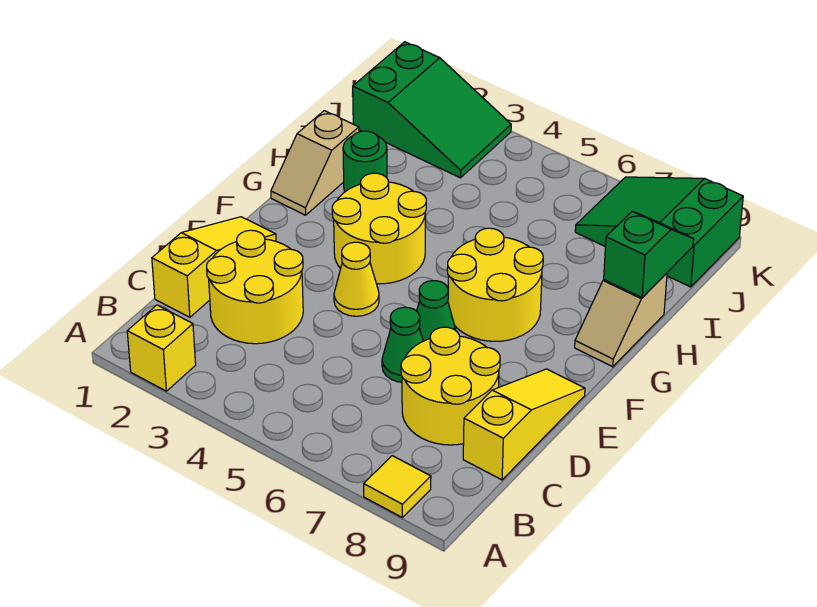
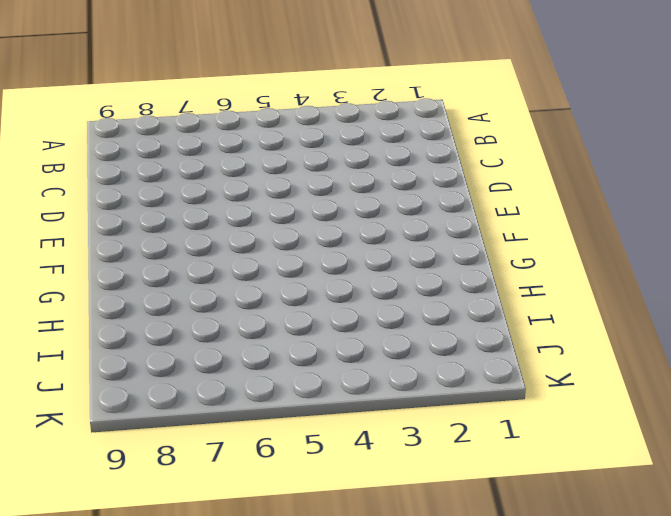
none -> yellow 1x1 brick [127,305,196,391]
none -> yellow 1x1 tile [364,456,431,517]
none -> yellow 1x3 slope [152,217,276,317]

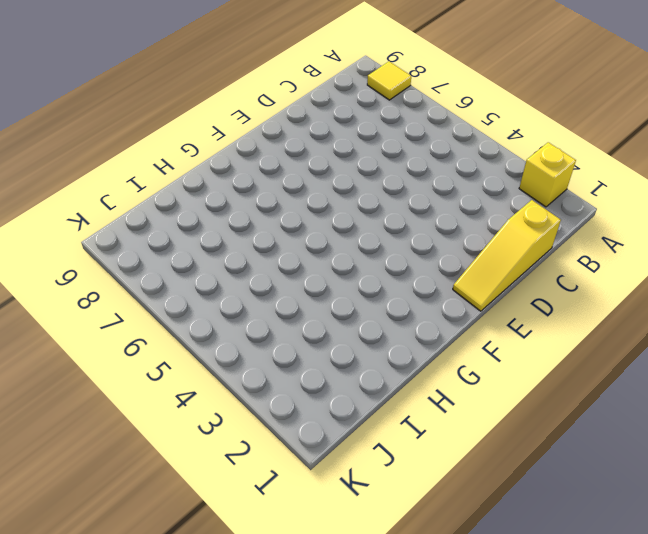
none -> yellow 2x2 round brick [207,230,303,344]
none -> yellow 2x2 round brick [401,327,500,445]
none -> yellow 1x3 slope [463,369,585,480]

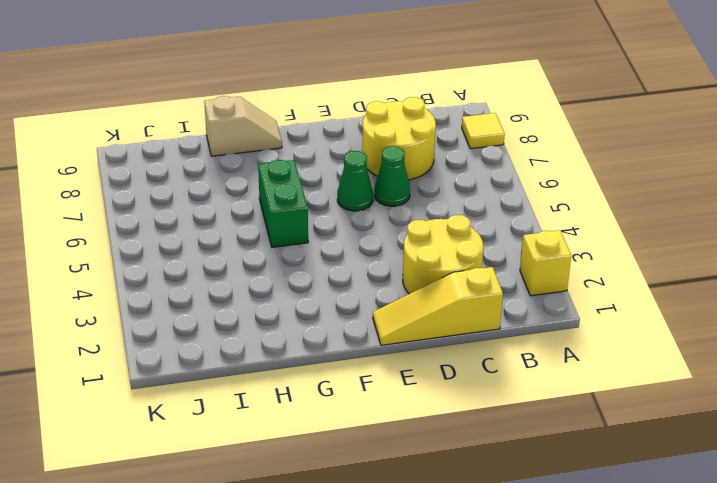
green 1x2 brick [258,160,308,247] -> yellow 2x2 round brick [447,228,543,341]
none -> yellow 1x3 slope [463,369,585,480]
none -> yellow 1x1 cone [334,242,379,316]
none -> yellow 2x2 round brick [332,173,426,284]

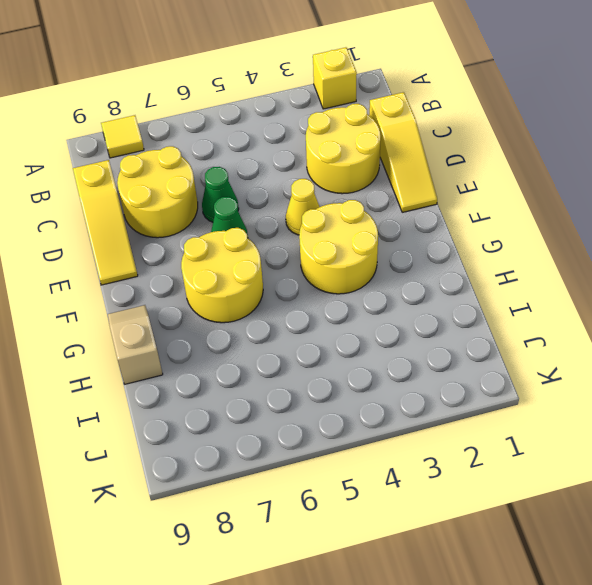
none -> tan 1x2 slope [271,111,359,215]
none -> green 1x1 round brick [343,131,387,192]
none -> green 2x3 slope [353,42,511,178]

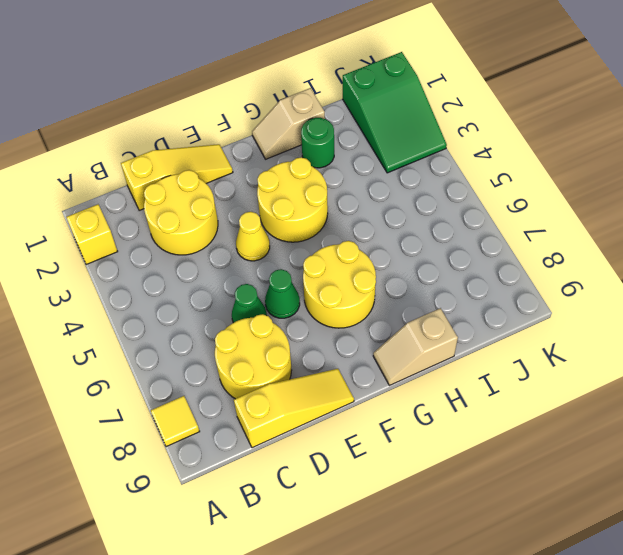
none -> green 2x3 slope [575,177,743,287]
none -> green 1x2 slope [604,211,694,298]

